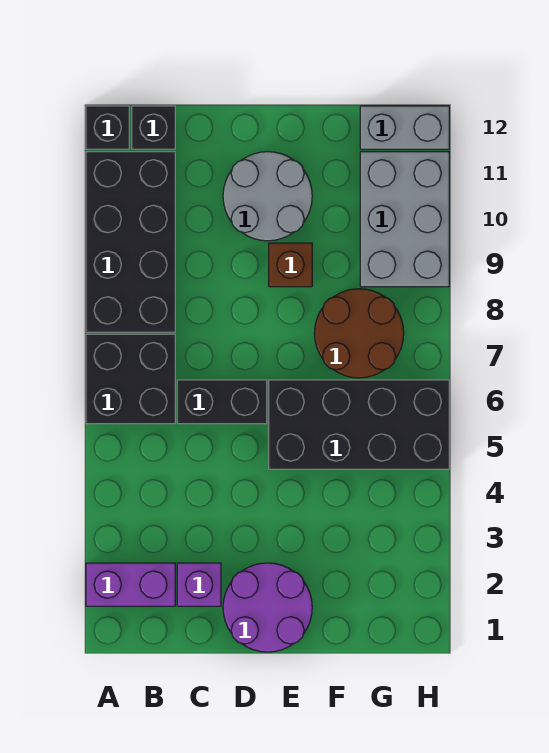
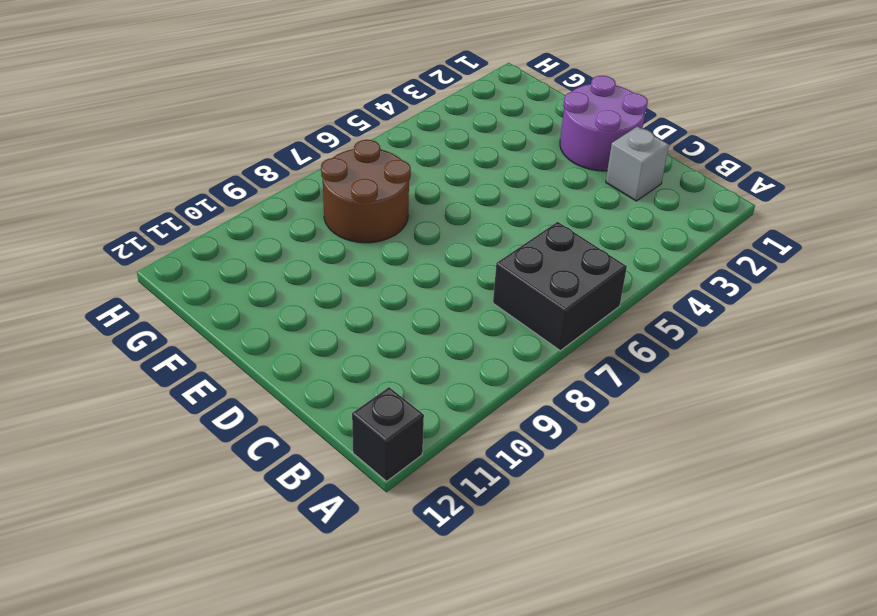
grey 1x1 brick [606,126,669,201] -> purple 1x1 brick [177,563,221,606]
none -> purple 1x2 brick [86,563,175,606]
none -> black 2x4 brick [86,152,175,332]
none -> black 1x1 brick [132,106,175,149]

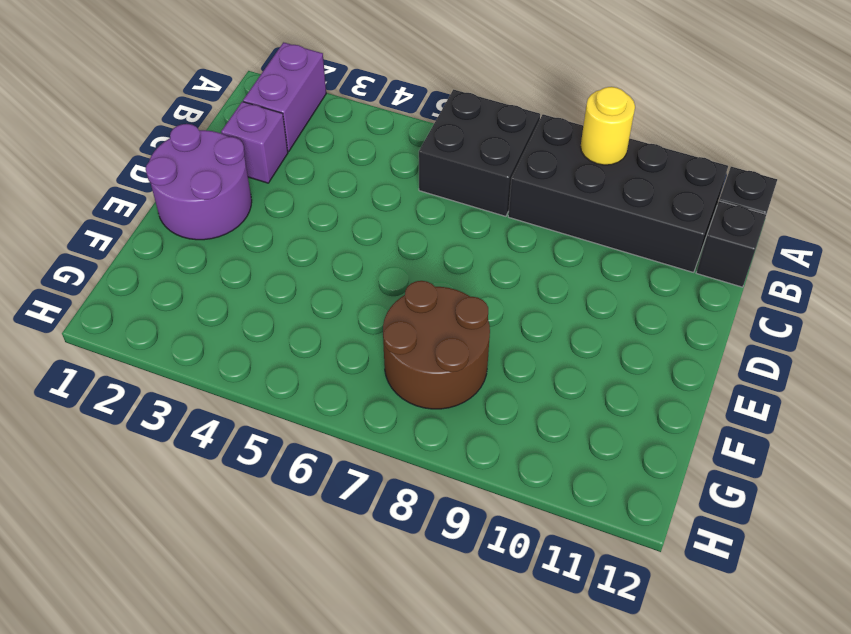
yellow 1x1 round brick [581,87,635,165] -> none
none -> black 1x2 brick [177,380,267,424]
none -> grey 2x2 round brick [223,152,312,241]
none -> black 2x4 brick [269,380,449,469]

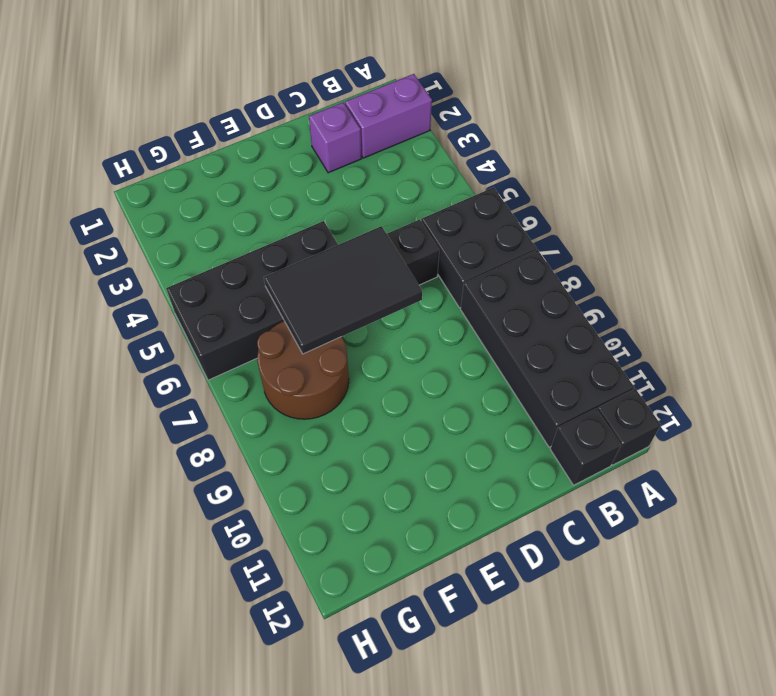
black 2x3 tile [264,226,422,354] -> none
none -> purple 2x2 round brick [223,563,312,652]
none -> grey 2x2 round brick [223,152,312,241]
none -> brown 1x1 brick [269,243,312,287]

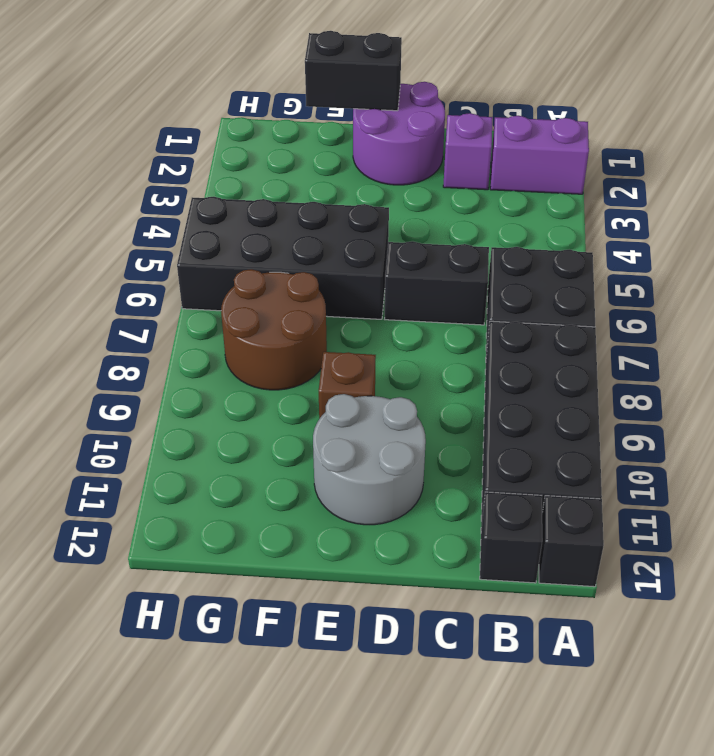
black 1x2 brick [305,31,402,111] -> none
none -> grey 2x3 brick [360,152,449,287]
none -> grey 1x2 brick [360,106,449,149]

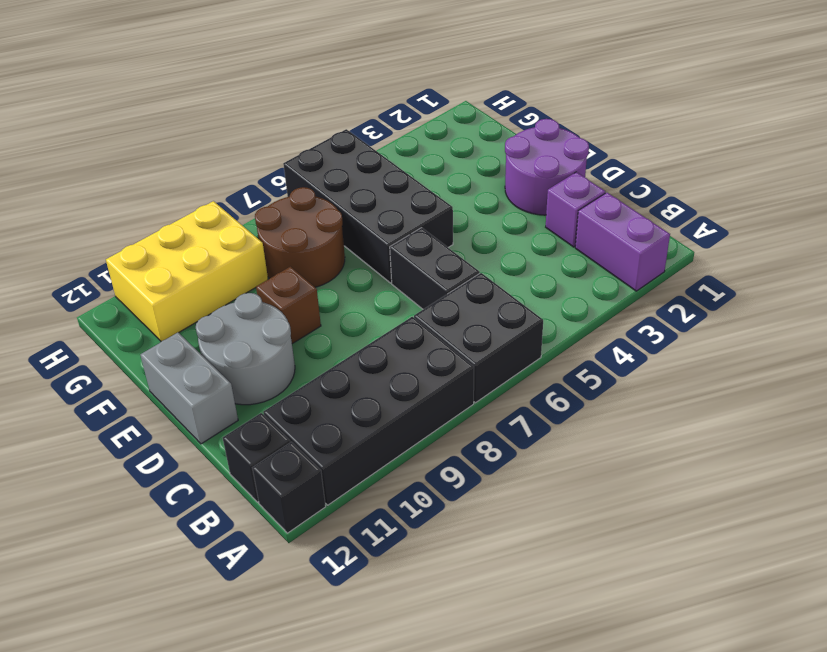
grey 1x2 brick [140,333,238,444] -> grey 1x2 brick moved to [360,106,449,149]
yellow 2x3 brick [106,201,268,341] -> grey 2x3 brick [360,152,449,287]

